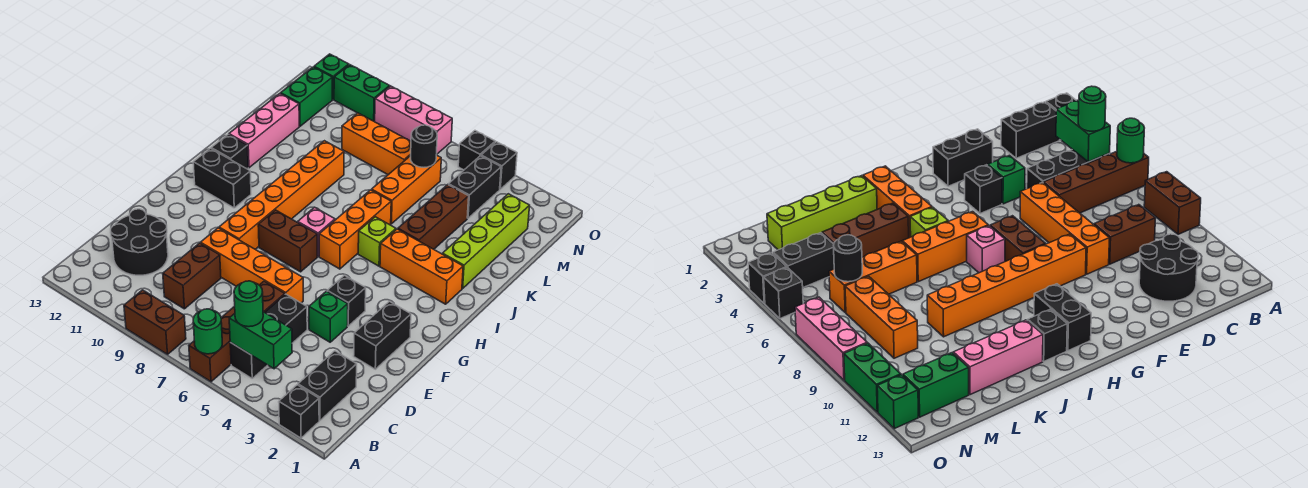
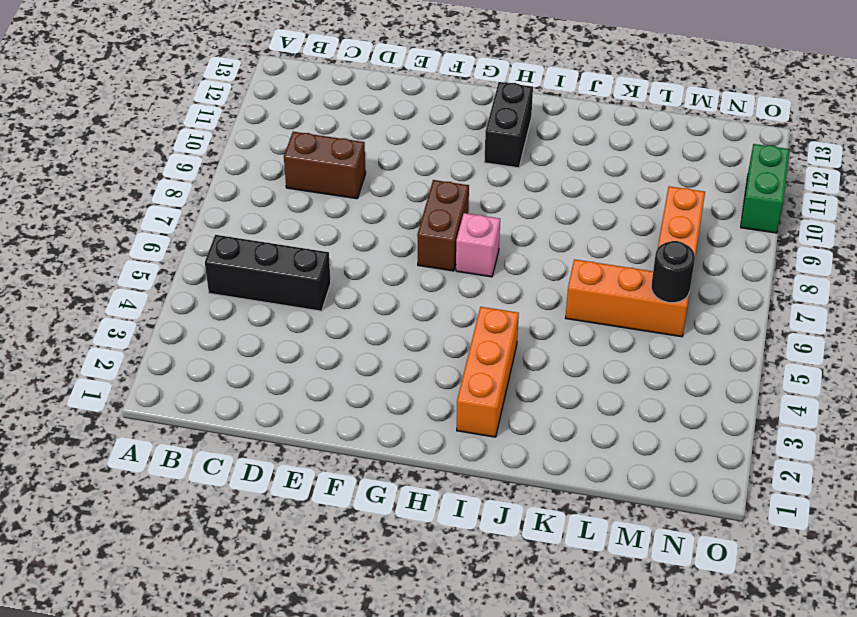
none -> black 1x1 brick [279,385,319,438]
none -> brown 1x4 brick [189,281,285,382]
none -> brown 1x2 brick [124,290,186,354]
none -> black 1x2 brick [298,351,357,420]

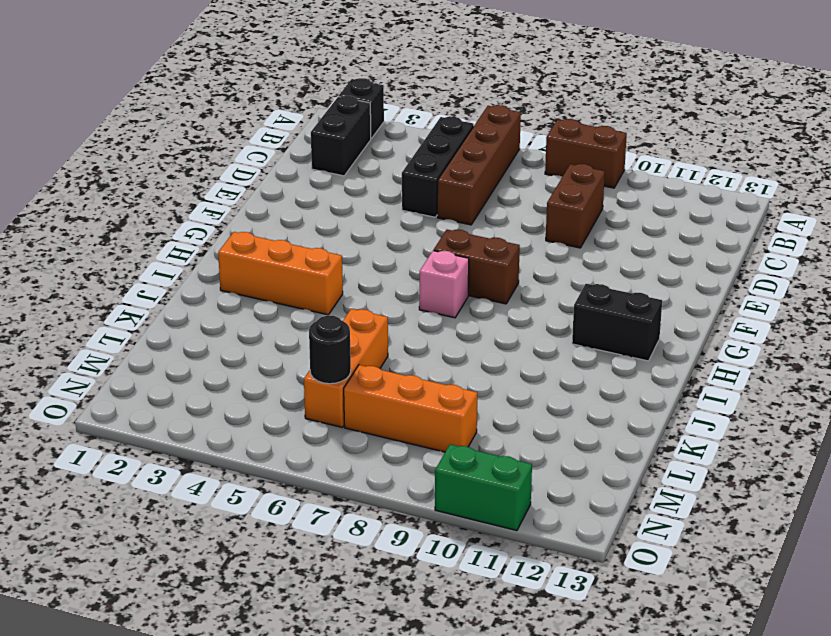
none -> black 2x2 round brick [111,209,168,275]
none -> black 1x2 brick [354,301,411,369]
none -> green 1x1 brick [309,291,348,342]
none -> orange 1x4 brick [201,228,303,303]

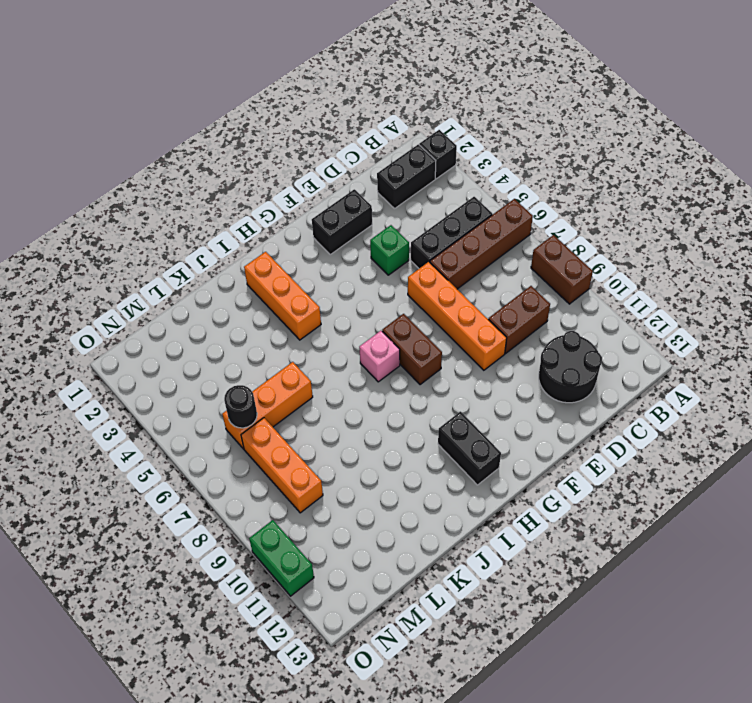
none -> black 1x1 brick [327,275,366,326]
none -> orange 1x6 brick [219,141,344,249]
none -> orange 1x3 brick [319,190,391,269]
none -> lime 1x1 brick [358,217,396,266]

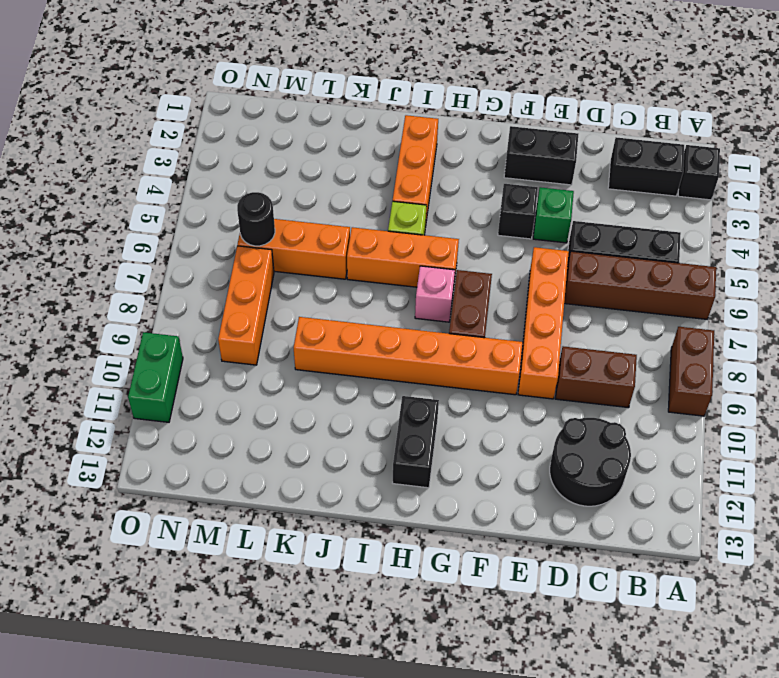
none -> black 1x1 brick [211,134,248,169]
none -> lime 1x4 brick [443,194,530,288]
none -> brown 1x3 brick [398,185,469,249]
none -> pink 1x3 brick [229,94,299,168]

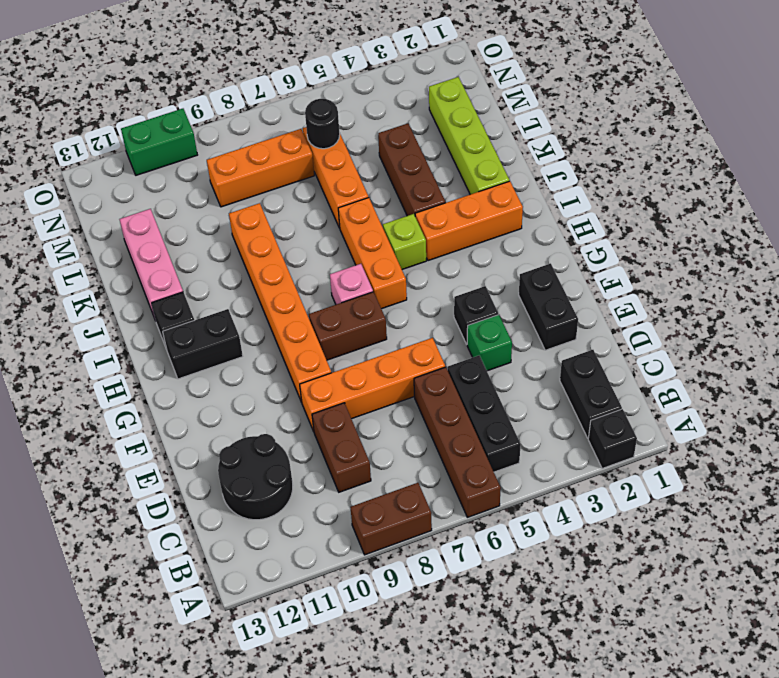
none -> black 1x2 brick [449,156,501,218]
none -> green 1x2 brick [281,67,332,126]
none -> black 1x1 brick [481,142,517,189]
none -> black 1x1 brick [458,131,495,170]

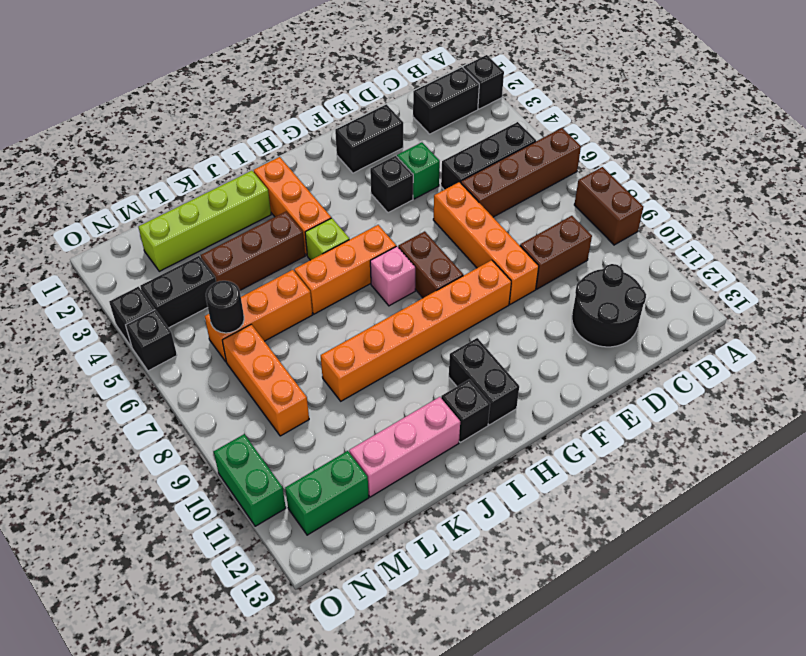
none -> pink 1x3 brick [375,86,452,154]
none -> green 1x1 brick [314,54,349,100]
none -> green 1x1 round brick [193,309,222,354]
none -> green 1x2 brick [229,312,292,369]

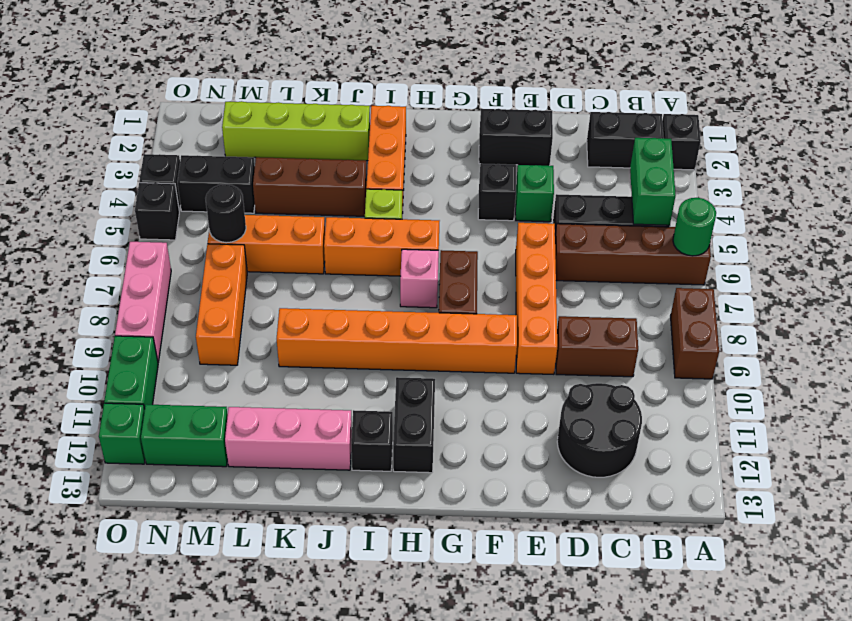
none -> green 1x1 round brick [234,281,263,327]

